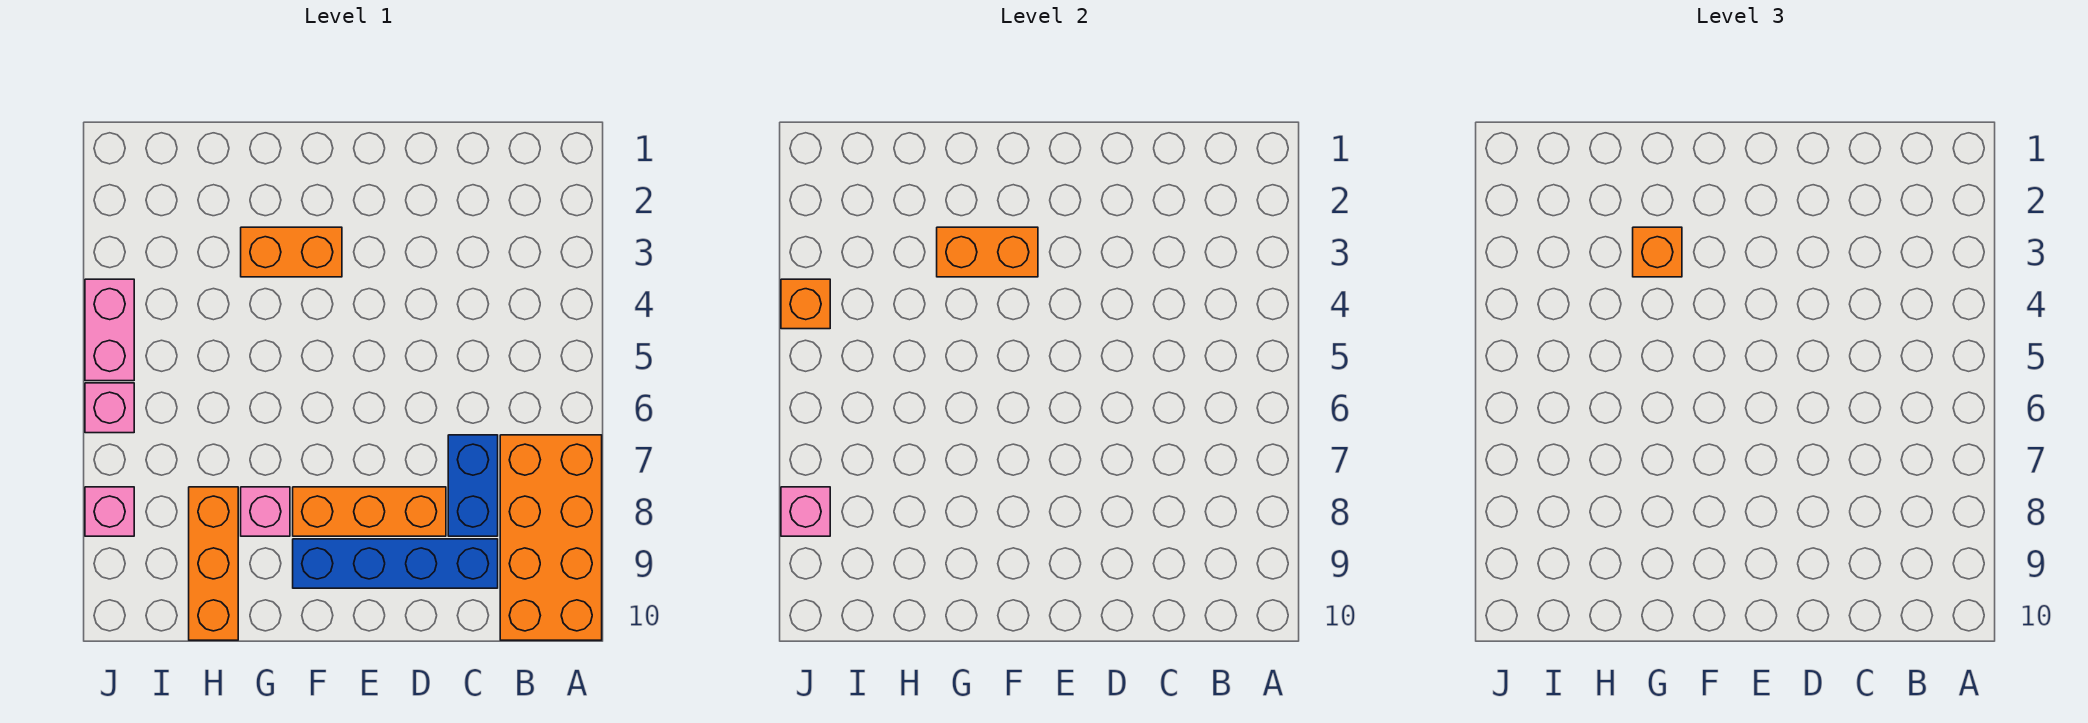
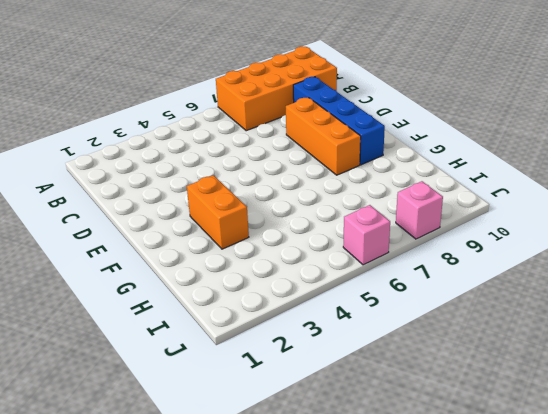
none -> blue 1x2 brick [448,435,498,536]
none -> pink 1x1 brick [241,487,290,536]
none -> orange 1x3 brick [189,487,238,640]

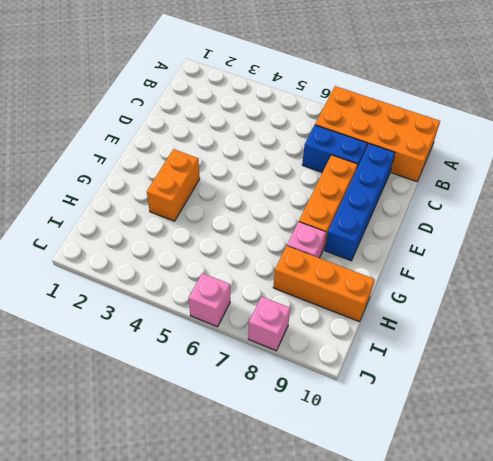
none -> pink 1x2 brick [85,279,134,381]
none -> orange 1x2 brick [937,227,1038,277]
none -> orange 1x1 brick [781,279,830,329]

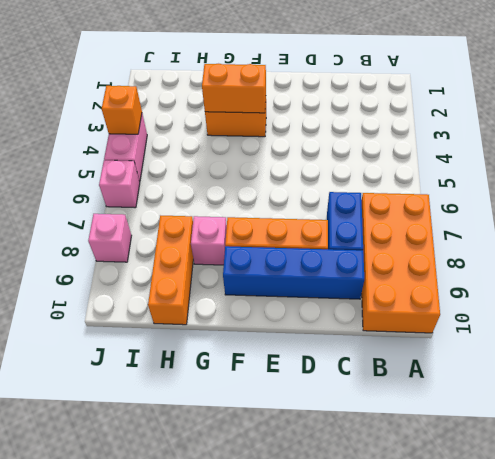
none -> pink 1x1 brick [781,487,830,536]
none -> orange 1x1 brick [1633,227,1682,277]

